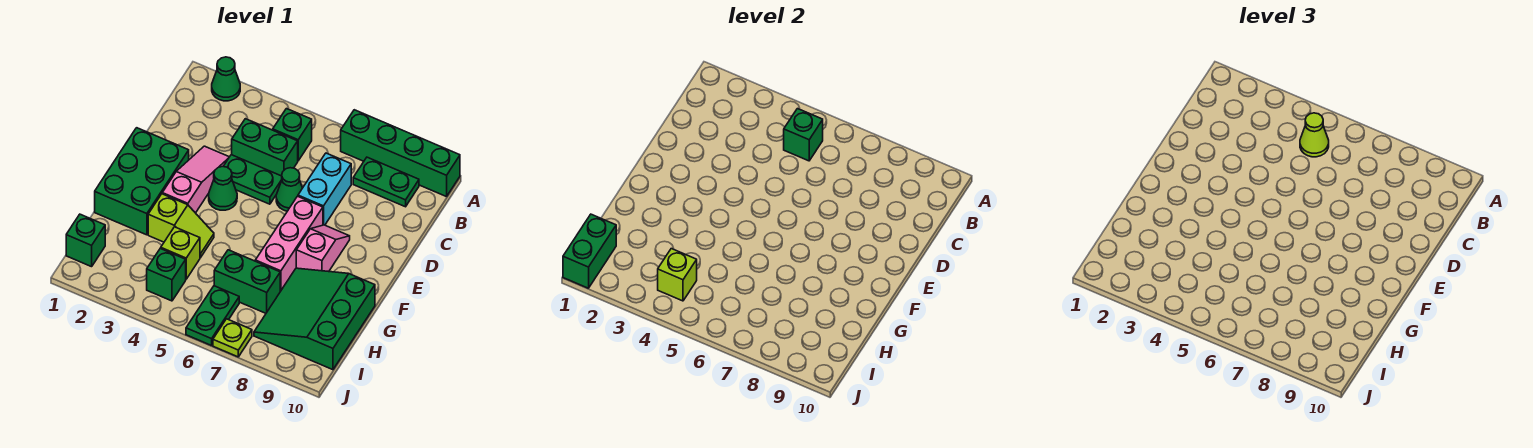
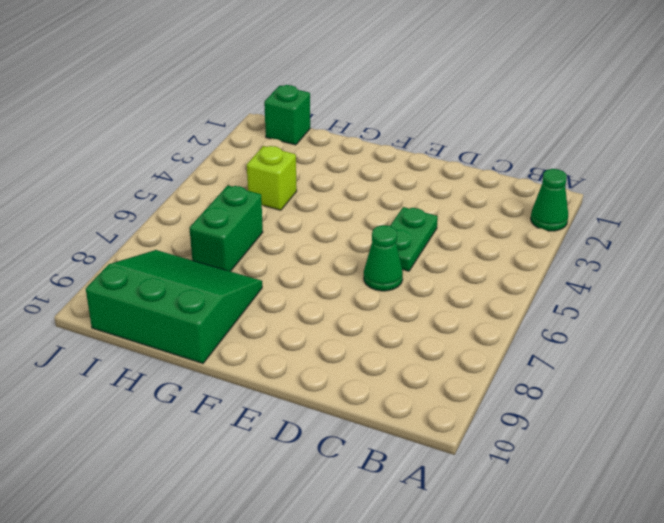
none -> green 1x4 brick [341,110,460,197]
none -> green 1x1 brick [273,109,312,161]
none -> green 1x2 plate [353,157,419,207]

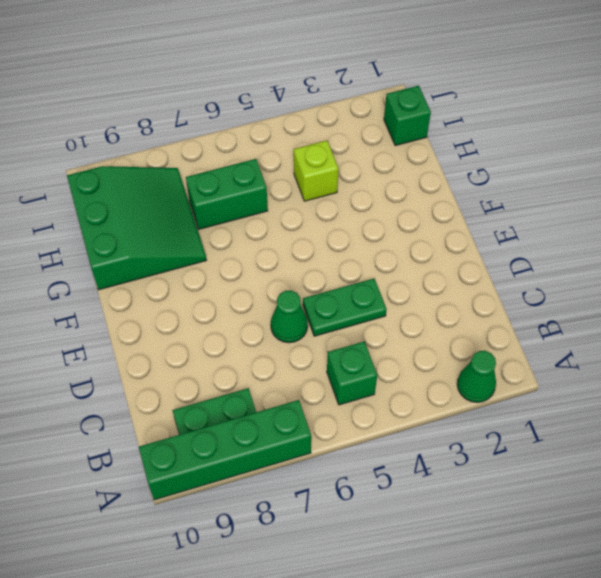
none -> green 1x2 brick [232,119,298,176]
none -> cyan 1x2 brick [298,153,351,225]
none -> pink 1x3 slope [162,146,229,213]

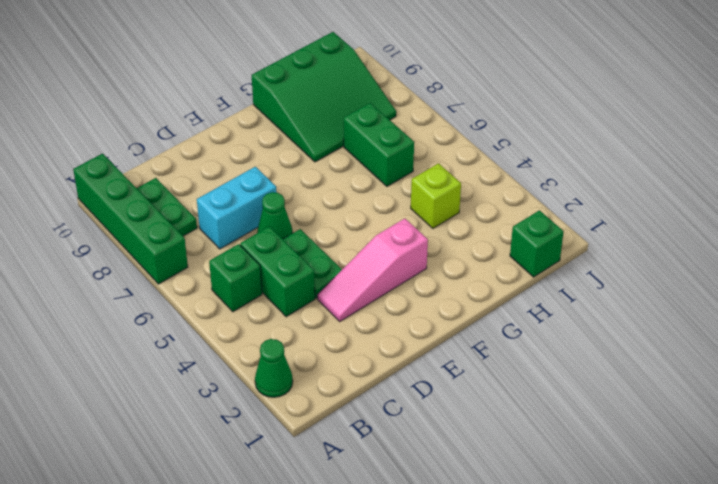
none -> green 2x3 brick [95,128,189,235]
none -> green 1x1 cone [209,166,237,210]
none -> pink 1x3 brick [255,196,323,291]

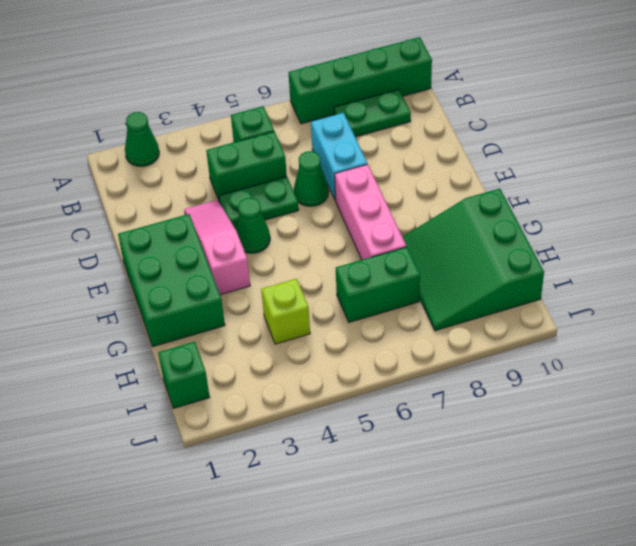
none -> pink 1x2 slope [296,225,350,272]
none -> lime 1x2 slope [148,194,214,258]
none -> green 1x1 brick [147,248,186,301]

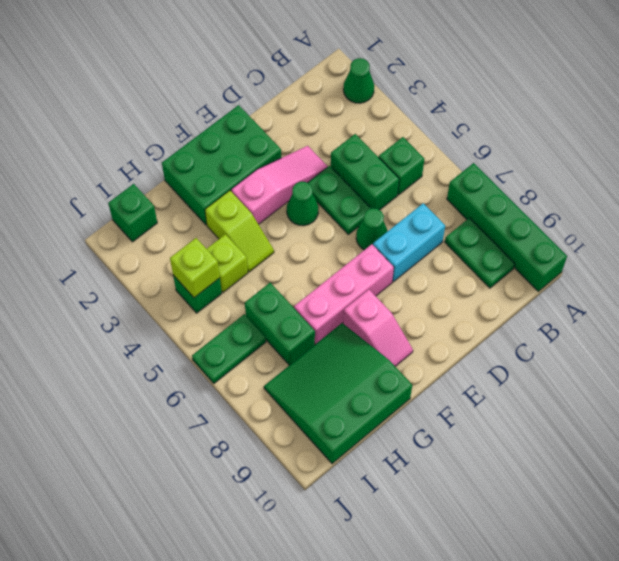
pink 1x2 slope [343,290,413,366] -> pink 1x2 slope turned to [296,225,350,272]
none -> lime 1x1 plate [213,319,252,357]
none -> green 1x1 brick [784,109,823,161]
none -> green 1x2 brick [563,214,616,288]

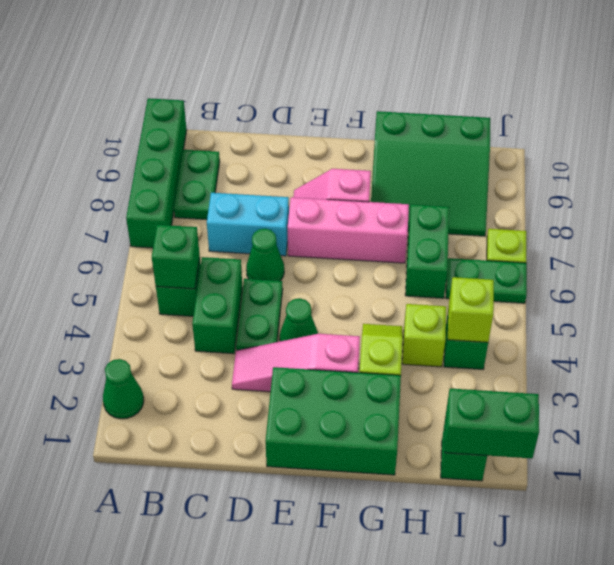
none -> lime 1x1 cone [1300,113,1329,157]

